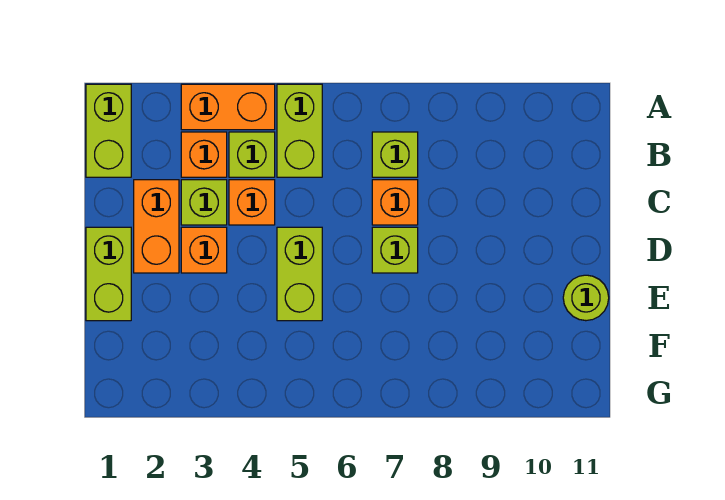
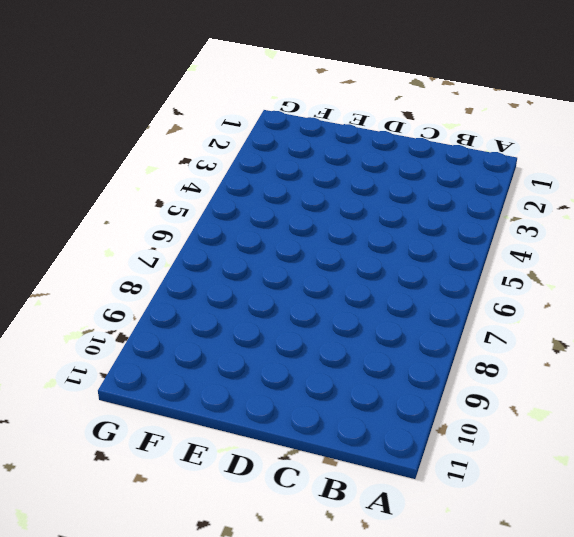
none -> lime 1x2 brick [86,84,131,177]
none -> orange 1x2 brick [181,84,275,130]
none -> lime 1x2 brick [277,84,322,177]

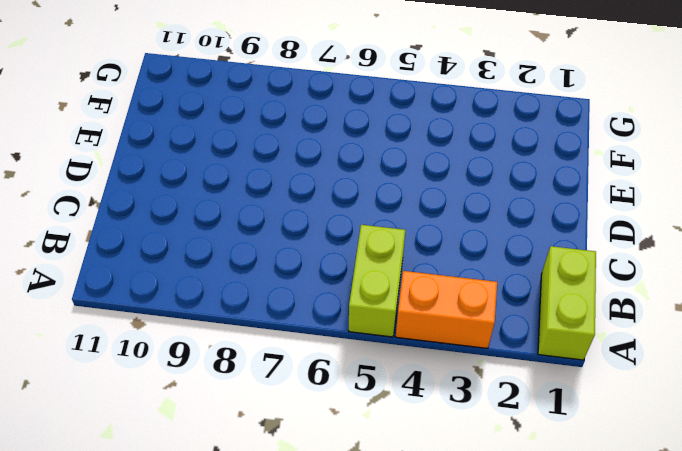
none -> orange 1x1 brick [181,132,227,177]
none -> lime 1x1 brick [229,132,275,177]
none -> lime 1x1 brick [372,132,418,177]

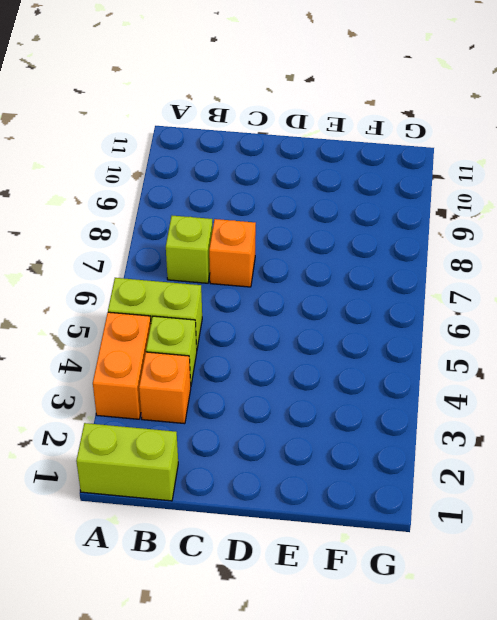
none -> orange 1x2 brick [134,180,179,273]
none -> lime 1x1 brick [181,180,227,225]
none -> orange 1x1 brick [229,180,275,225]

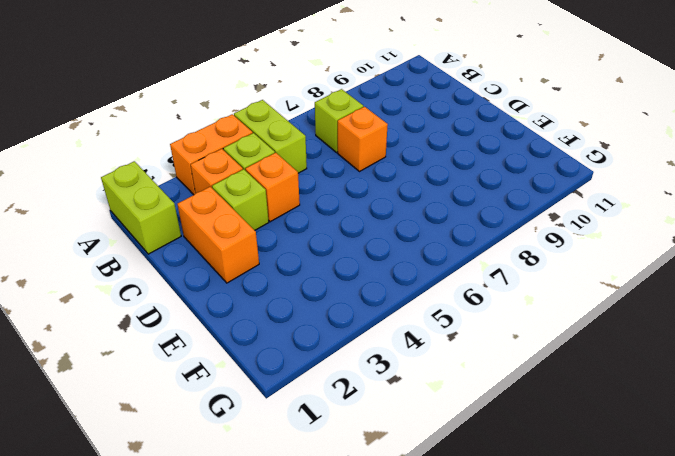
none -> lime 1x2 brick [86,227,131,321]
none -> orange 1x1 brick [181,227,227,273]
none -> lime 1x2 brick [277,227,322,321]

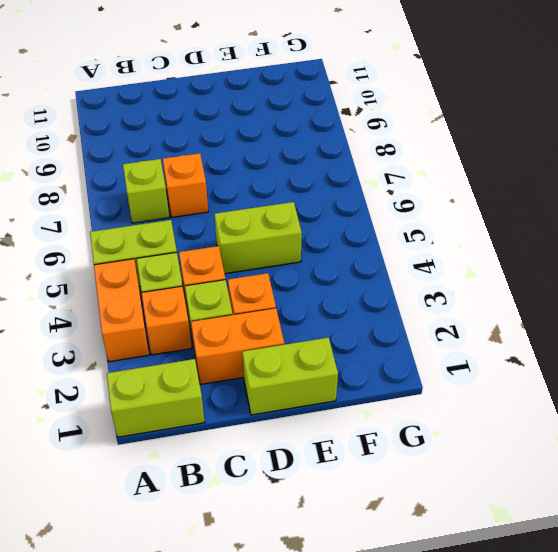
none -> lime 1x1 brick [372,227,418,273]
none -> lime 1x1 round brick [563,275,609,321]

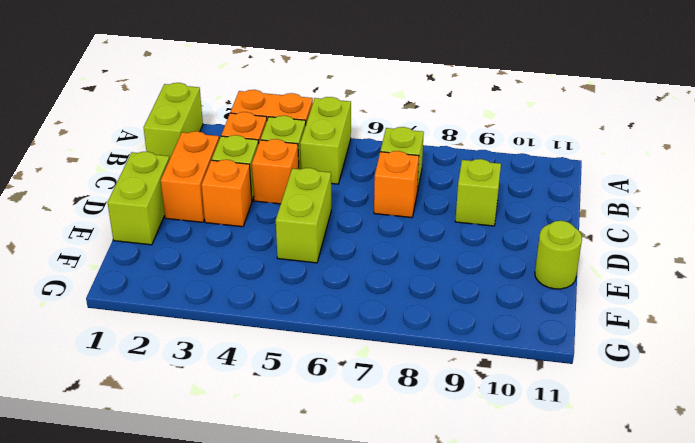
lime 1x1 brick [455,159,501,226] -> lime 1x1 brick moved to [372,227,418,273]

